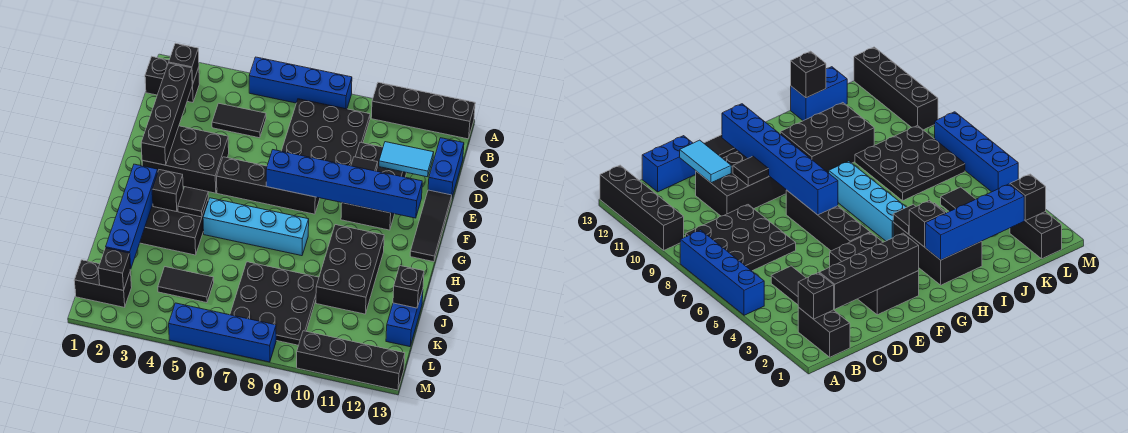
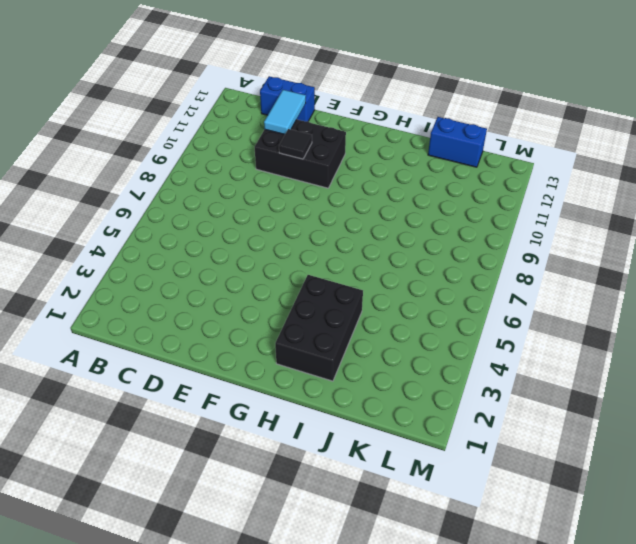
none -> blue 1x4 brick [249,57,352,109]
none -> black 1x4 brick [371,82,475,139]
none -> black 1x2 brick [145,57,199,103]

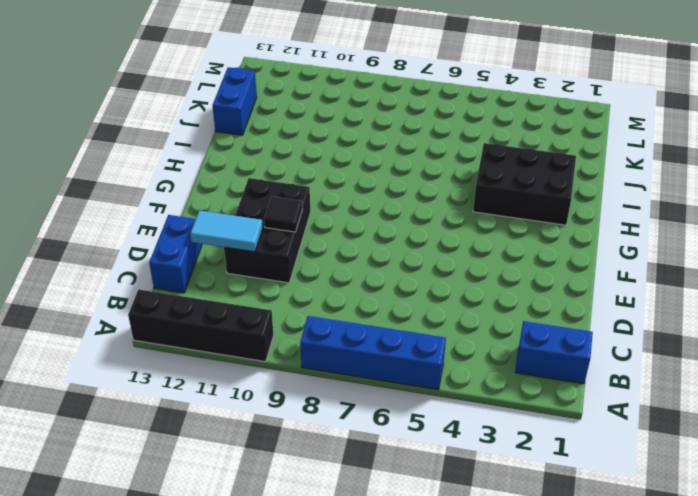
blue 1x2 brick [515,321,593,384] -> black 1x2 brick [145,57,199,103]
none -> black 3x3 plate [282,99,370,166]
none -> black 1x2 tile [212,103,266,138]
none -> black 2x3 brick [142,126,229,193]

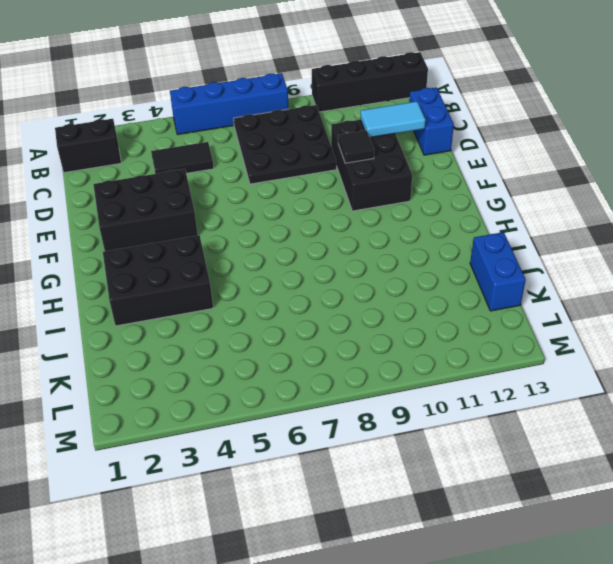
none -> black 1x3 tile [410,190,452,262]
none -> black 1x4 brick [217,157,320,214]
none -> cyan 1x4 brick [203,198,309,256]

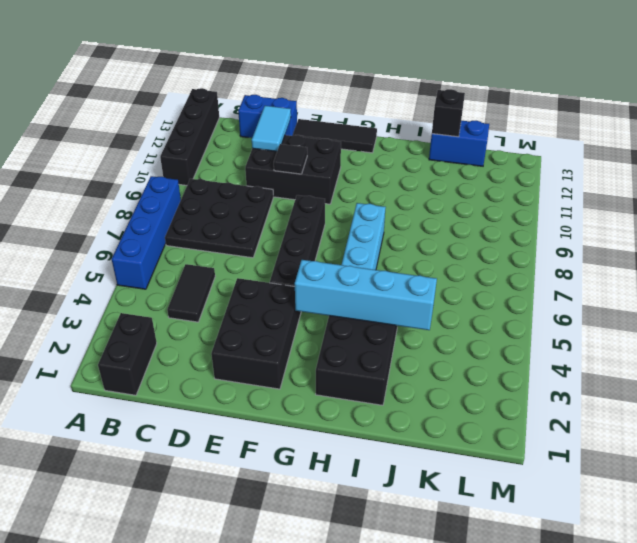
cyan 1x4 brick [295,260,437,330] -> black 1x1 tile [178,187,208,217]
none -> black 2x3 brick [316,225,384,314]
none -> black 3x3 plate [230,262,319,345]
none -> black 1x2 tile [158,267,214,303]

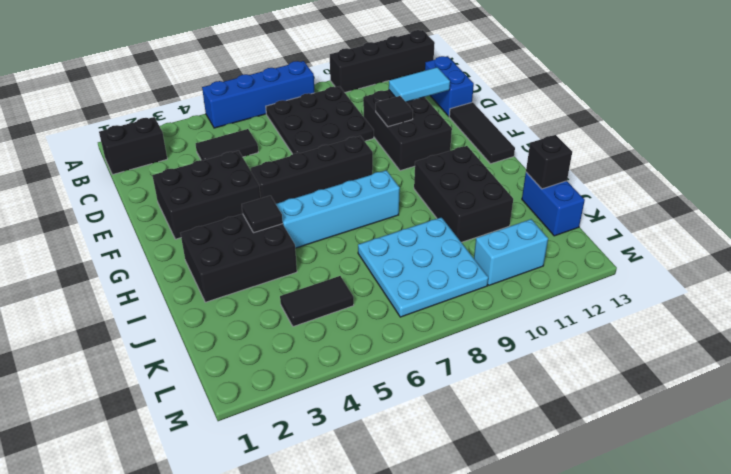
cyan 3x3 plate [358,217,488,317] -> black 3x3 plate [230,262,319,345]
cyan 1x2 brick [474,219,548,285] -> none
none -> black 1x2 brick [74,260,132,307]
none -> blue 1x4 brick [169,303,276,362]
none -> black 1x4 brick [297,331,405,390]

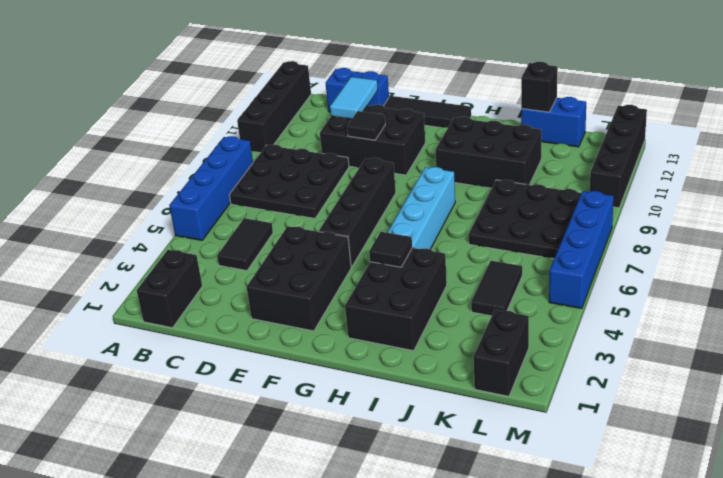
none -> black 1x1 brick [169,43,199,85]
none -> black 1x4 brick [141,63,192,165]
none -> blue 1x6 brick [266,150,422,218]

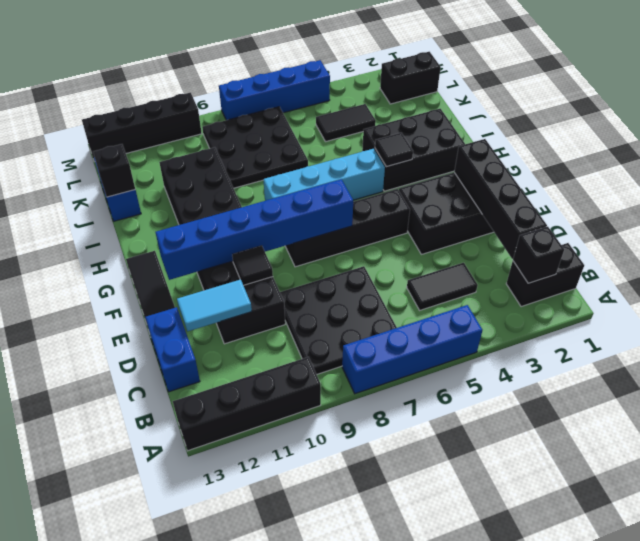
none -> blue 1x4 brick [106,164,158,269]
none -> black 1x1 brick [152,170,183,212]
none -> black 1x1 brick [98,248,130,290]

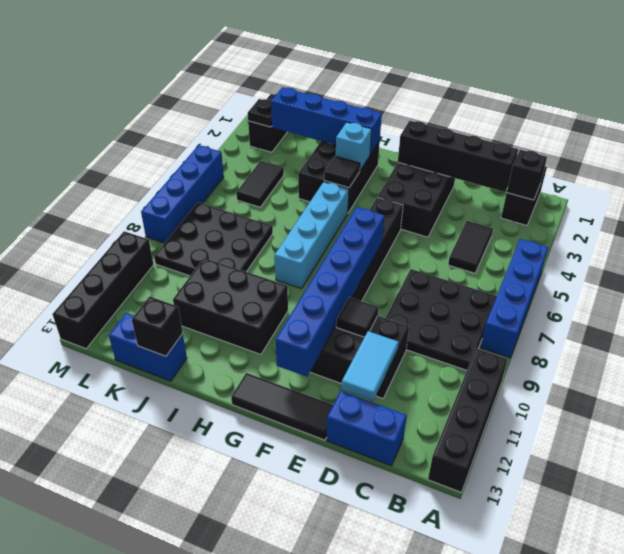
cyan 1x1 brick [335,122,372,170] -> black 1x1 brick [152,170,183,212]
black 1x1 plate [248,99,272,127] -> black 1x1 brick [98,248,130,290]

